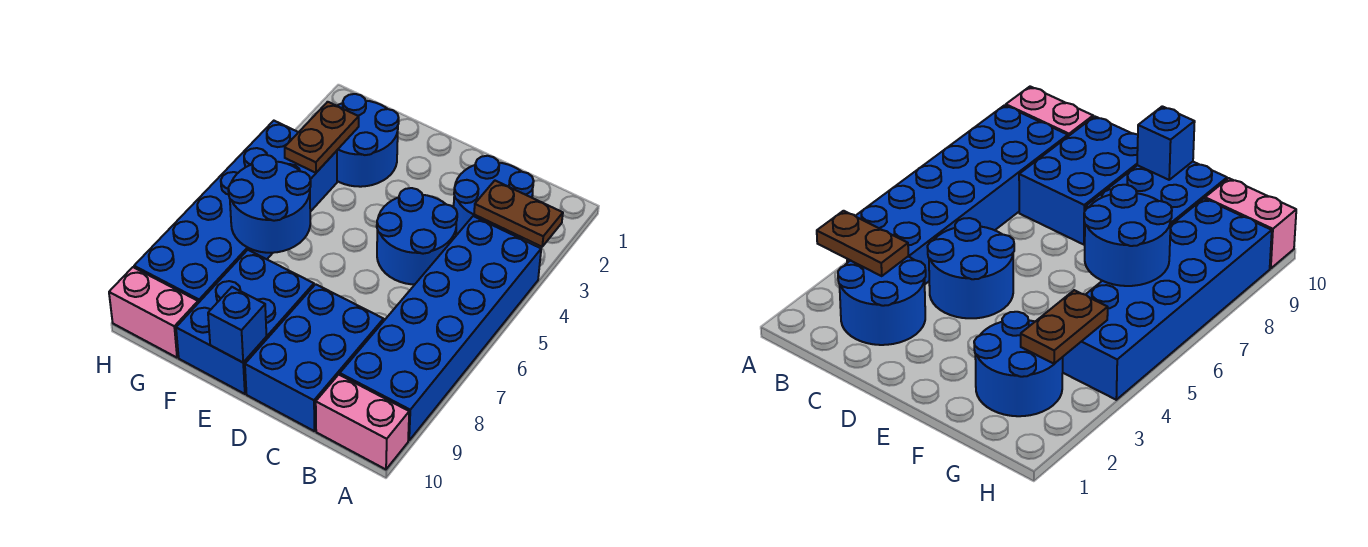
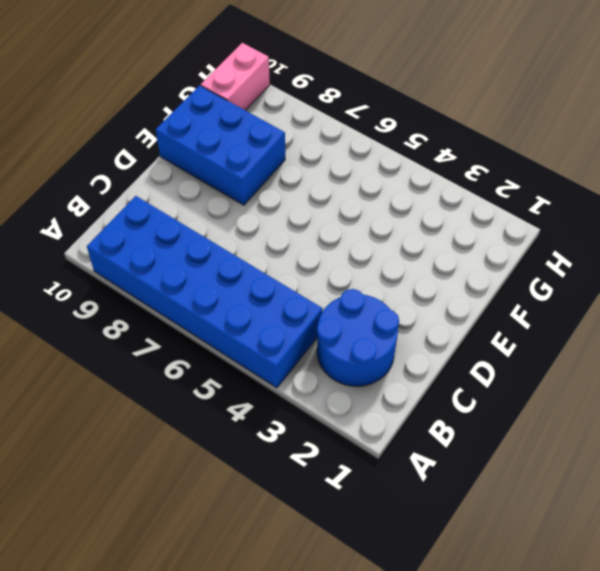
none -> pink 1x2 brick [316,375,409,469]
none -> blue 2x2 round brick [377,188,457,285]
none -> blue 2x3 brick [245,284,384,431]

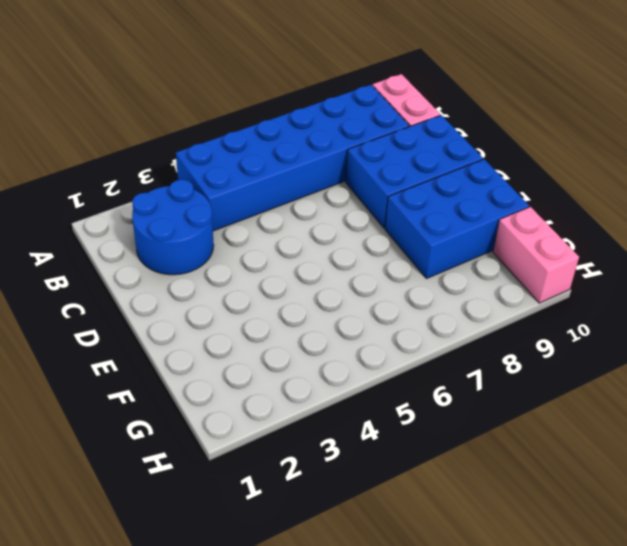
none -> blue 2x2 round brick [377,188,457,285]
none -> blue 2x2 round brick [337,94,399,187]
none -> blue 2x6 brick [134,121,337,303]

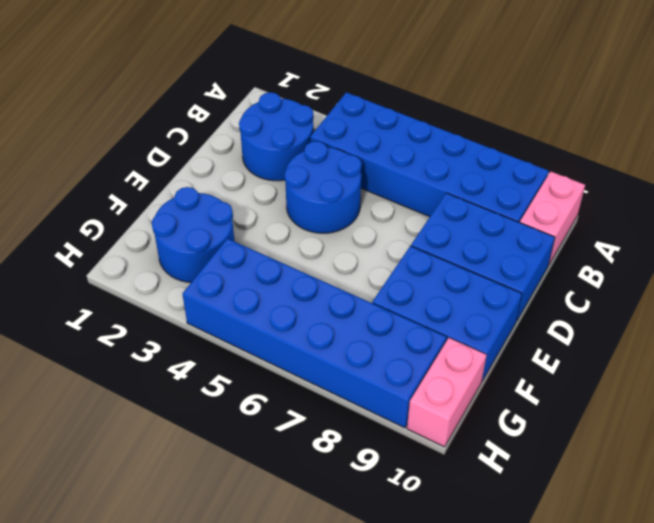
none -> brown 1x2 plate [474,181,563,247]
none -> blue 1x1 brick [208,287,266,362]
none -> blue 2x2 round brick [228,155,311,253]

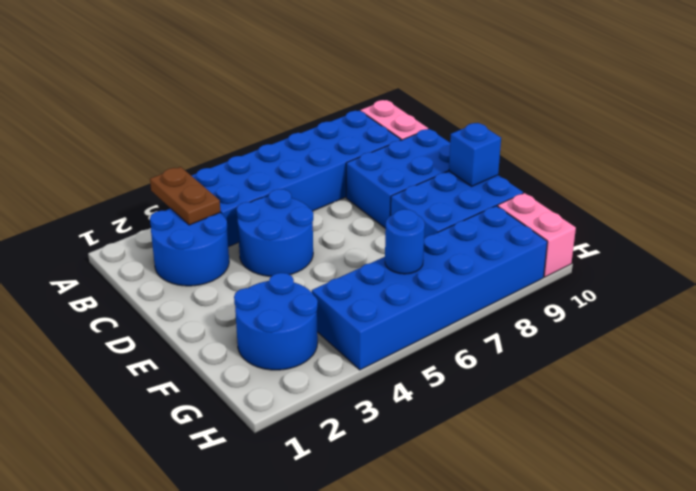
blue 1x1 round brick [385,209,425,274] -> blue 2x2 round brick [228,155,311,253]
none -> brown 1x2 plate [285,102,359,173]

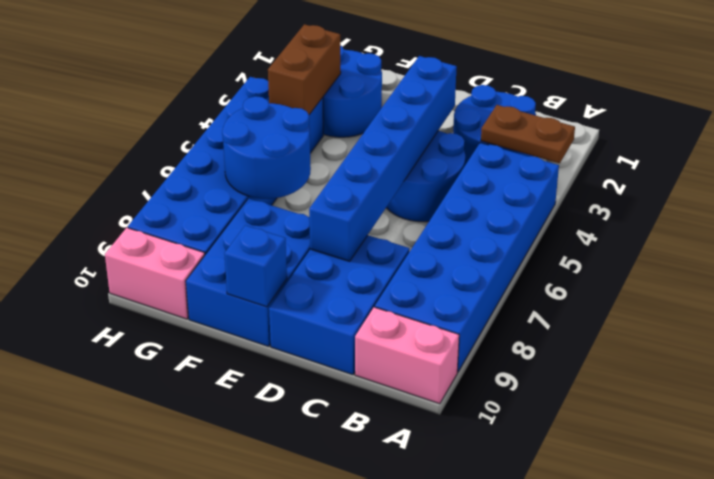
blue 1x6 brick [309,56,457,261] -> none
brown 1x2 brick [268,24,341,115] -> brown 1x2 plate [285,102,359,173]

